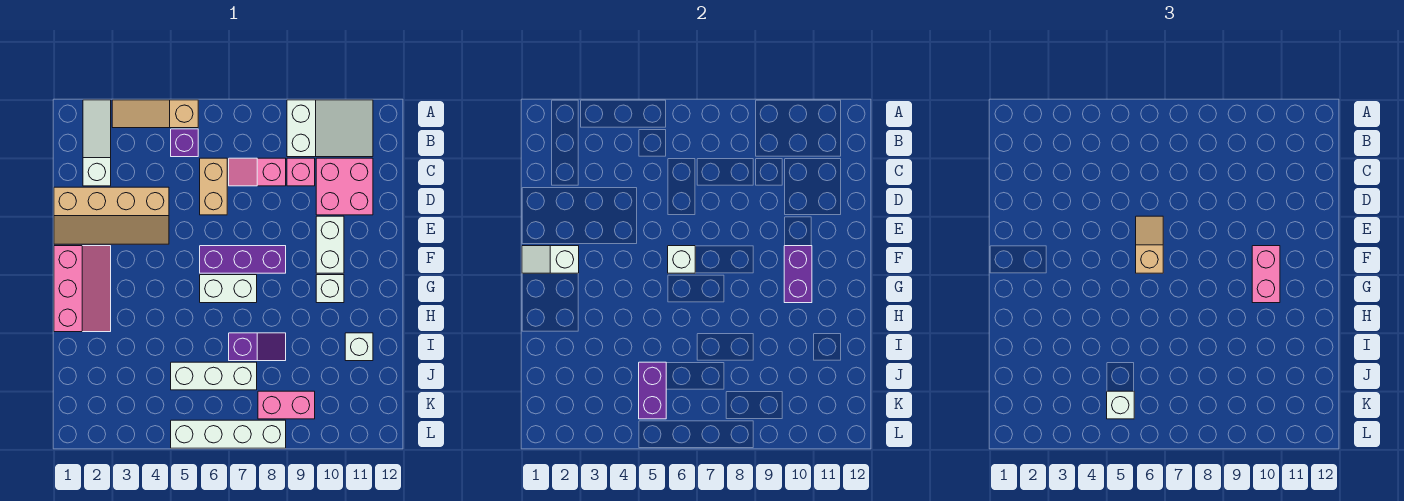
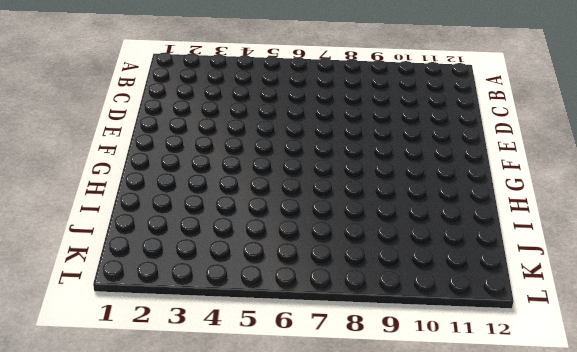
none -> white 1x3 slope [83,100,111,186]
none -> tan 1x3 slope [112,100,198,128]
none -> white 2x3 slope [287,100,373,157]

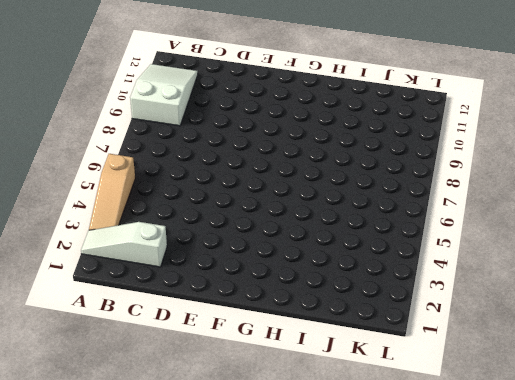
none -> purple 1x1 brick [171,129,198,157]
none -> tan 1x2 brick [200,158,227,215]
none -> pink 1x2 slope [229,158,286,186]

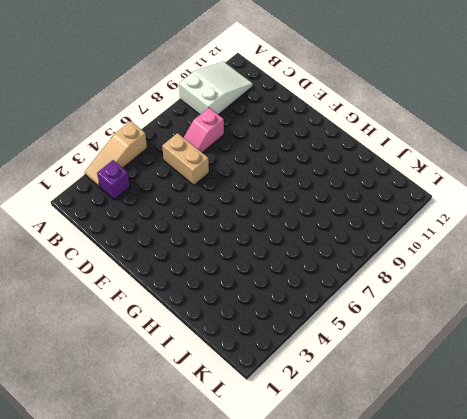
purple 1x1 brick [97,160,130,200] -> purple 1x1 brick moved to [171,129,198,157]
none -> white 1x3 slope [83,100,111,186]
none -> pink 1x1 brick [287,158,315,186]
none -> pink 2x2 brick [316,158,373,215]

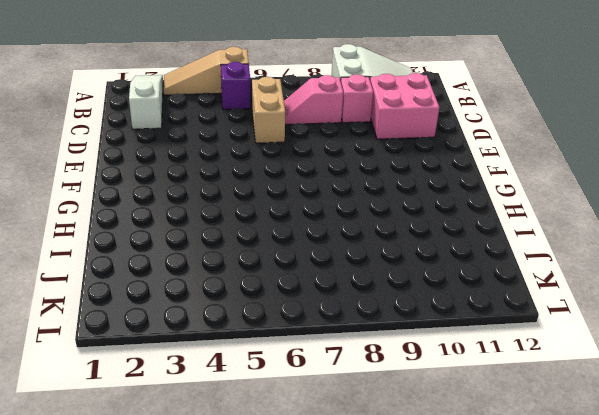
none -> tan 2x4 slope [54,187,169,244]
none -> white 1x2 brick [316,216,344,273]
none -> pink 2x3 slope [54,246,111,332]

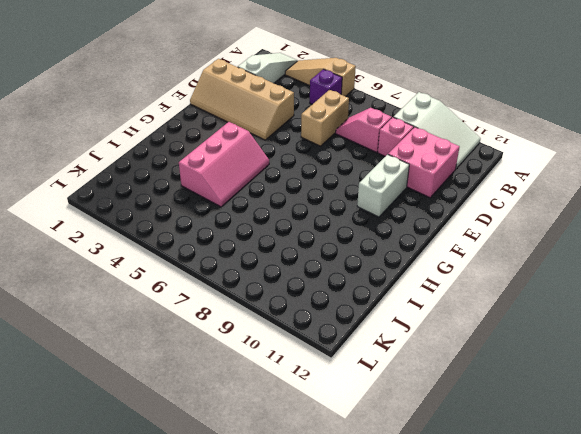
pink 2x3 slope [179,122,269,207] -> pink 2x3 slope moved to [54,246,111,332]
none -> purple 1x3 brick [200,246,286,273]
none -> white 1x2 brick [200,275,257,303]
none -> white 1x1 brick [316,275,344,303]

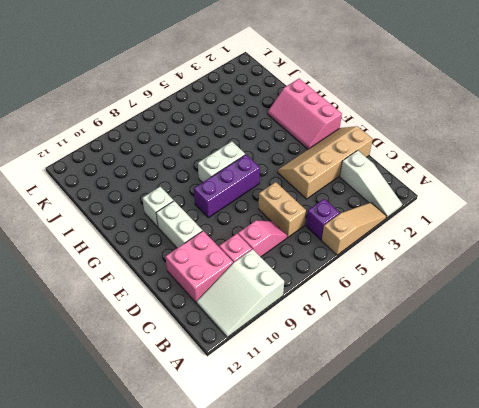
none -> purple 1x2 slope [229,333,286,361]
none -> white 1x1 brick [345,333,373,361]
none -> white 1x3 brick [171,362,257,390]

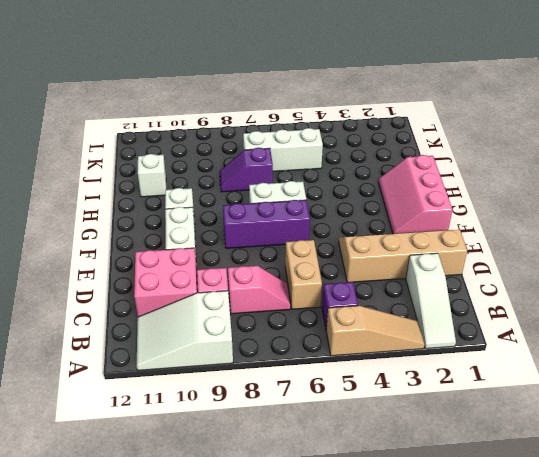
none -> pink 1x2 brick [258,391,315,419]
none -> white 1x4 brick [171,420,286,448]
none -> white 1x2 slope [522,246,579,273]

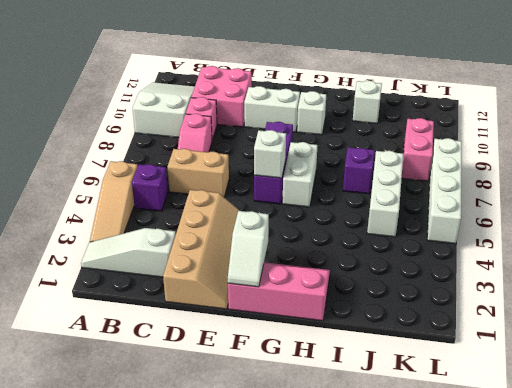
none -> purple 1x2 brick [784,246,812,303]
none -> purple 1x2 brick [639,362,666,419]
none -> tan 1x2 slope [1136,216,1163,273]

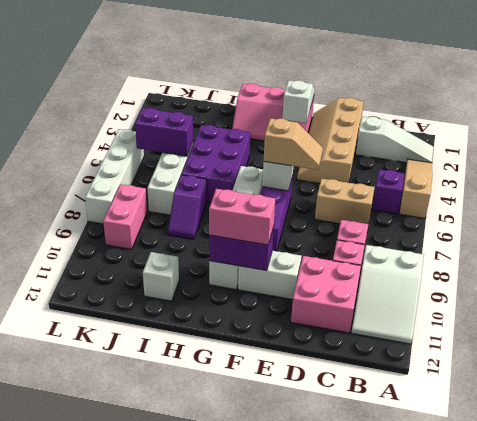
purple 2x3 brick [182,125,250,203] -> none
none -> white 1x1 brick [1107,391,1134,419]

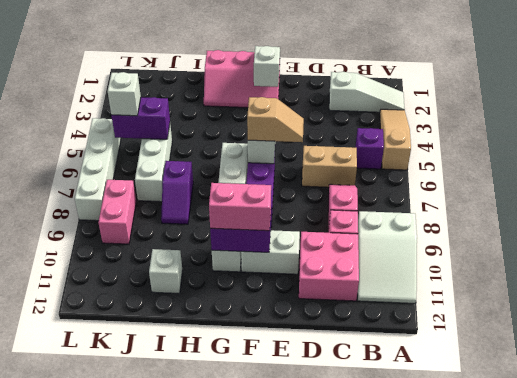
none -> tan 2x4 slope [54,187,169,244]

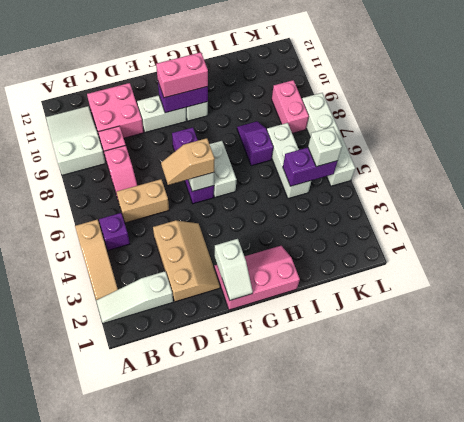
tan 2x3 slope [153,220,220,302] -> tan 2x4 slope [54,187,169,244]
none -> white 1x1 brick [345,333,373,361]

